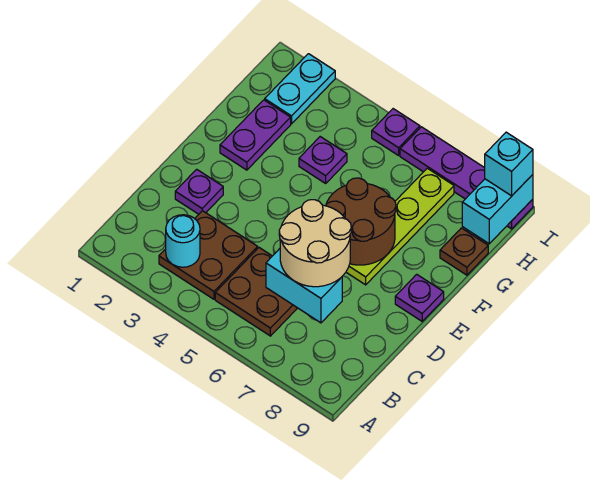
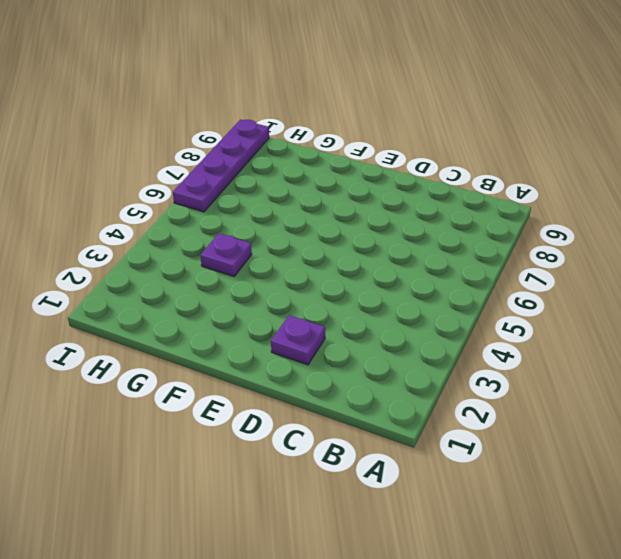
none -> brown 2x2 plate [159,211,258,299]
none -> brown 2x2 plate [215,248,297,336]
none -> lime 1x4 plate [346,168,454,285]

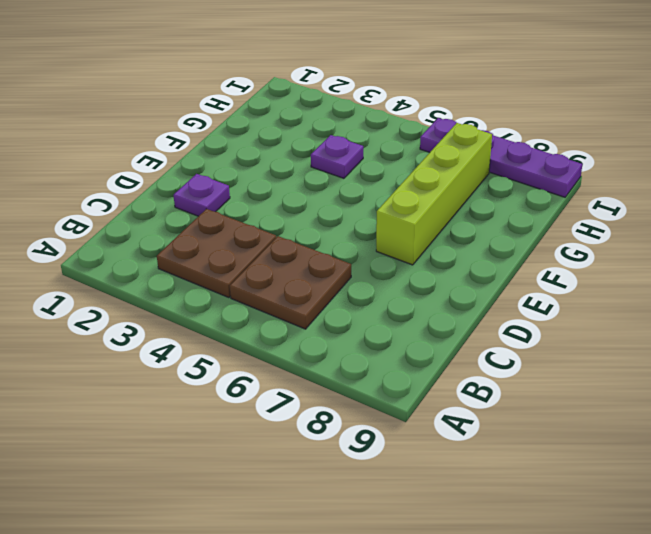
lime 1x4 brick [376,123,492,265] -> lime 1x4 plate [346,168,454,285]
none -> purple 1x1 plate [395,274,444,321]
none -> purple 1x2 plate [220,100,291,170]
none -> brown 1x1 plate [440,228,488,275]

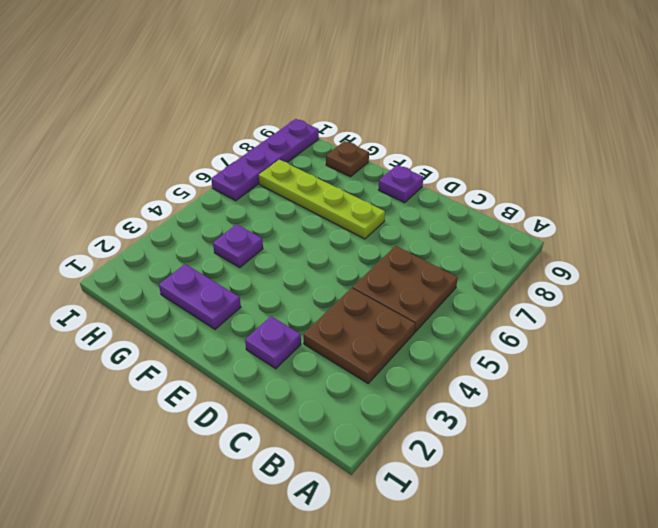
none -> cyan 1x2 plate [265,54,335,124]
none -> purple 1x1 plate [372,109,420,156]
none -> cyan 1x1 round brick [166,215,200,267]

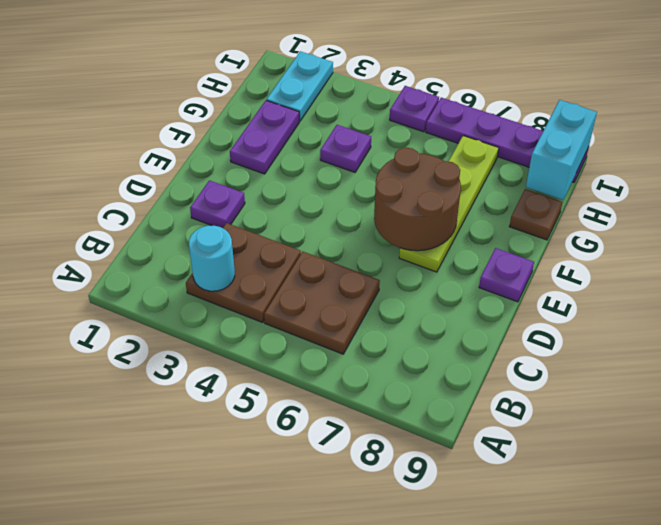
none -> cyan 1x2 brick [266,249,342,323]
none -> tan 2x2 round brick [279,200,351,287]
none -> cyan 1x1 brick [485,132,533,196]

